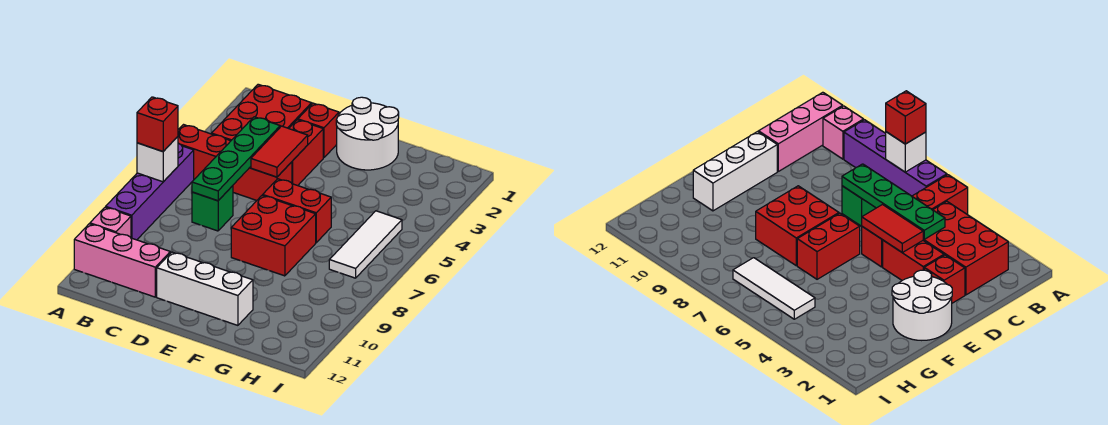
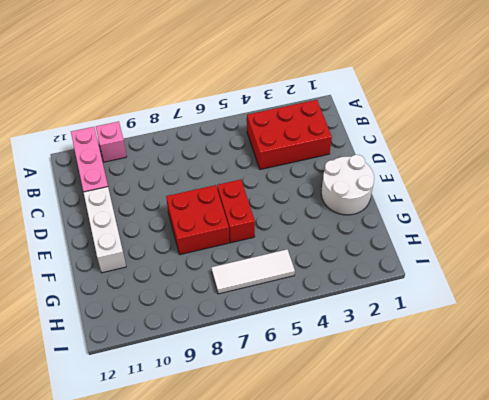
none -> red 1x4 brick [178,125,292,200]
none -> purple 1x4 brick [106,143,194,240]
none -> green 1x1 brick [192,186,233,231]

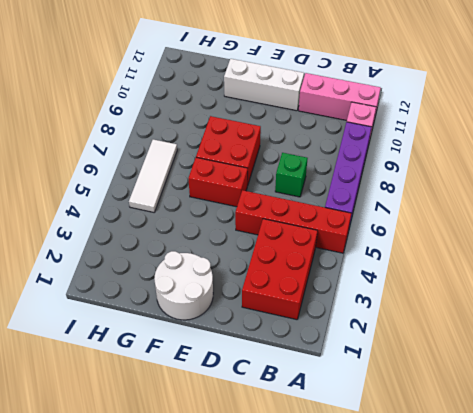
none -> red 1x1 brick [298,103,339,158]
none -> red 1x2 brick [289,120,323,186]
none -> white 1x1 brick [137,137,178,182]

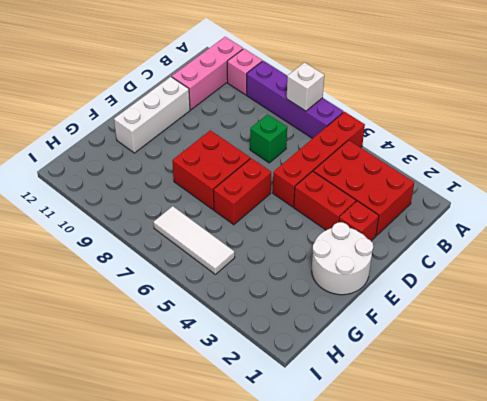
none -> green 1x4 plate [192,117,280,201]
none -> red 1x2 tile [251,126,308,177]
none -> red 1x1 brick [137,97,178,151]

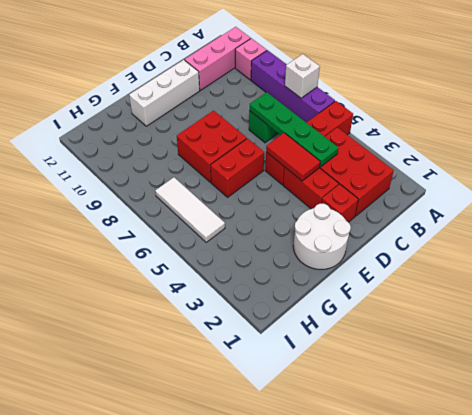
none -> red 1x1 brick [137,97,178,151]

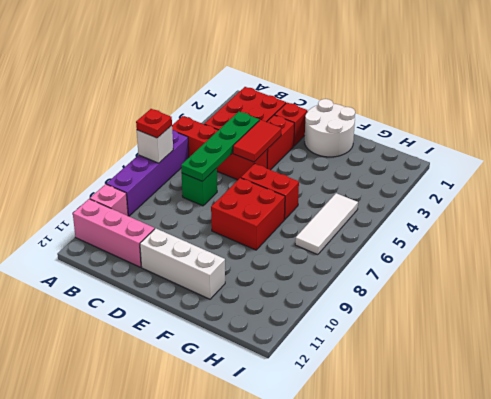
red 1x1 plate [136,109,172,138] -> red 1x1 brick [137,97,178,151]

